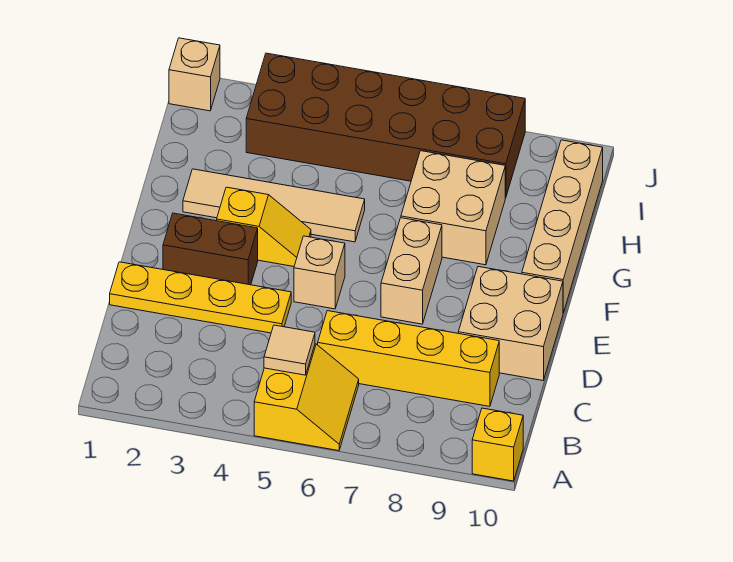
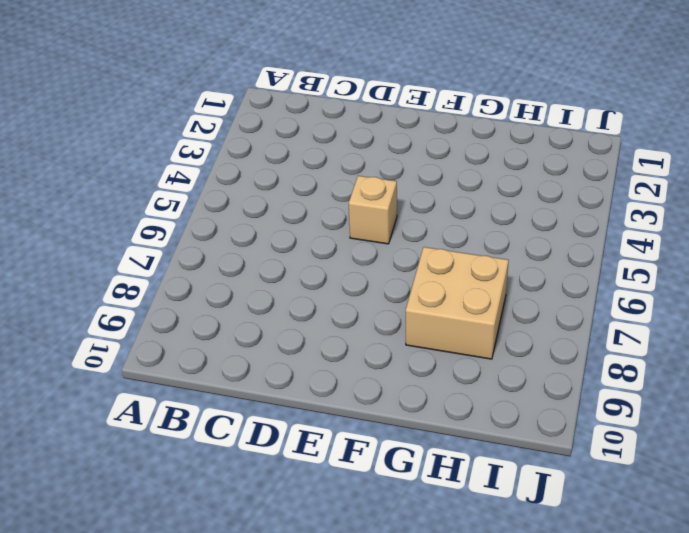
none -> yellow 2x2 slope [254,344,359,451]
none -> yellow 1x1 brick [472,408,523,481]
none -> yellow 1x4 brick [318,311,499,406]

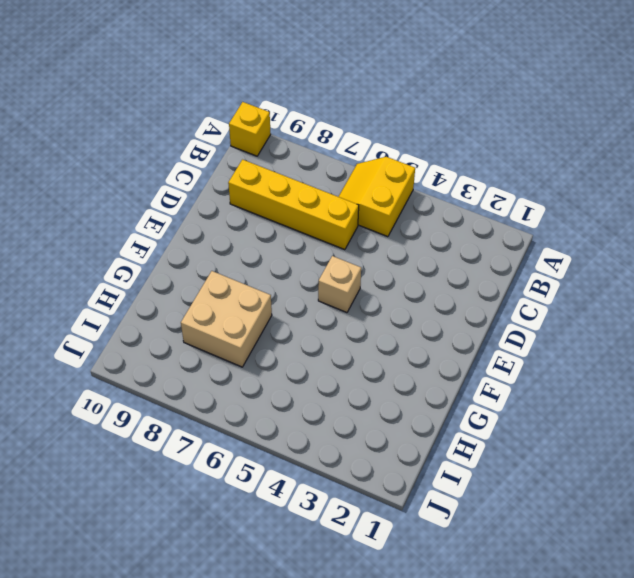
none -> yellow 1x4 plate [110,262,291,333]
none -> tan 2x2 brick [458,267,563,381]
none -> brown 1x2 brick [163,213,258,285]

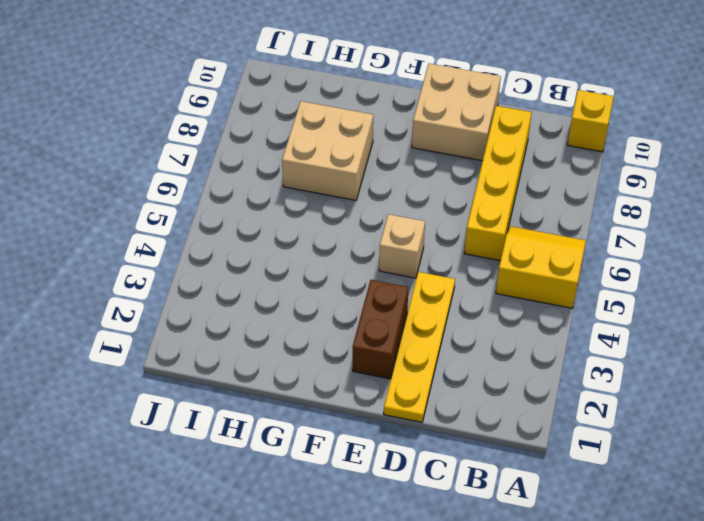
none -> tan 1x2 brick [381,218,442,324]
none -> yellow 1x2 slope [217,187,311,267]
none -> tan 1x4 brick [522,140,603,313]

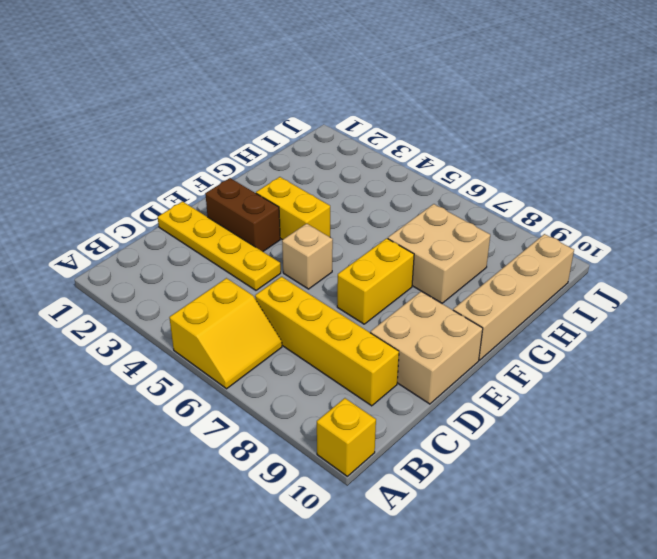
yellow 1x2 brick [337,238,414,324] -> tan 1x2 brick [381,218,442,324]
yellow 1x2 brick [256,177,330,240] -> yellow 1x2 slope [217,187,311,267]
none -> tan 1x4 tile [183,169,365,242]
none -> brown 2x6 brick [246,53,525,198]
none -> tan 1x1 brick [169,38,220,111]

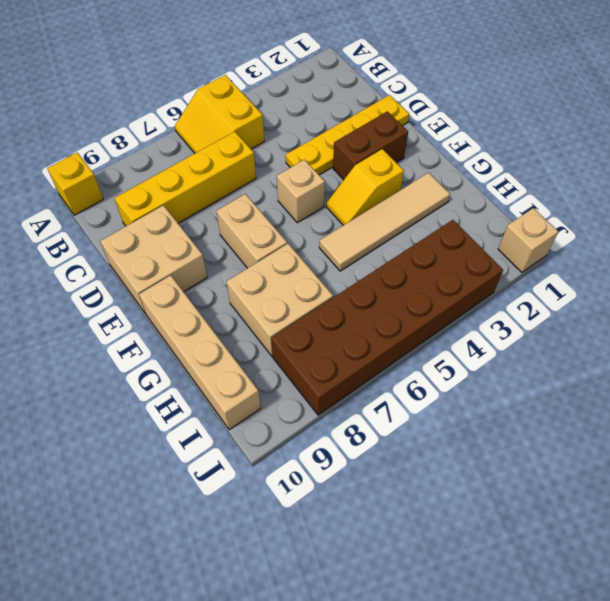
none -> tan 1x1 tile [264,325,315,375]

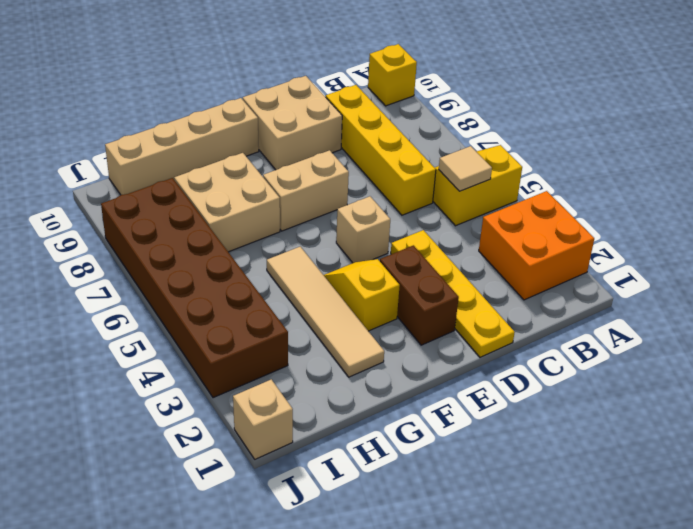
orange 2x2 brick [479,191,594,300] -> none

